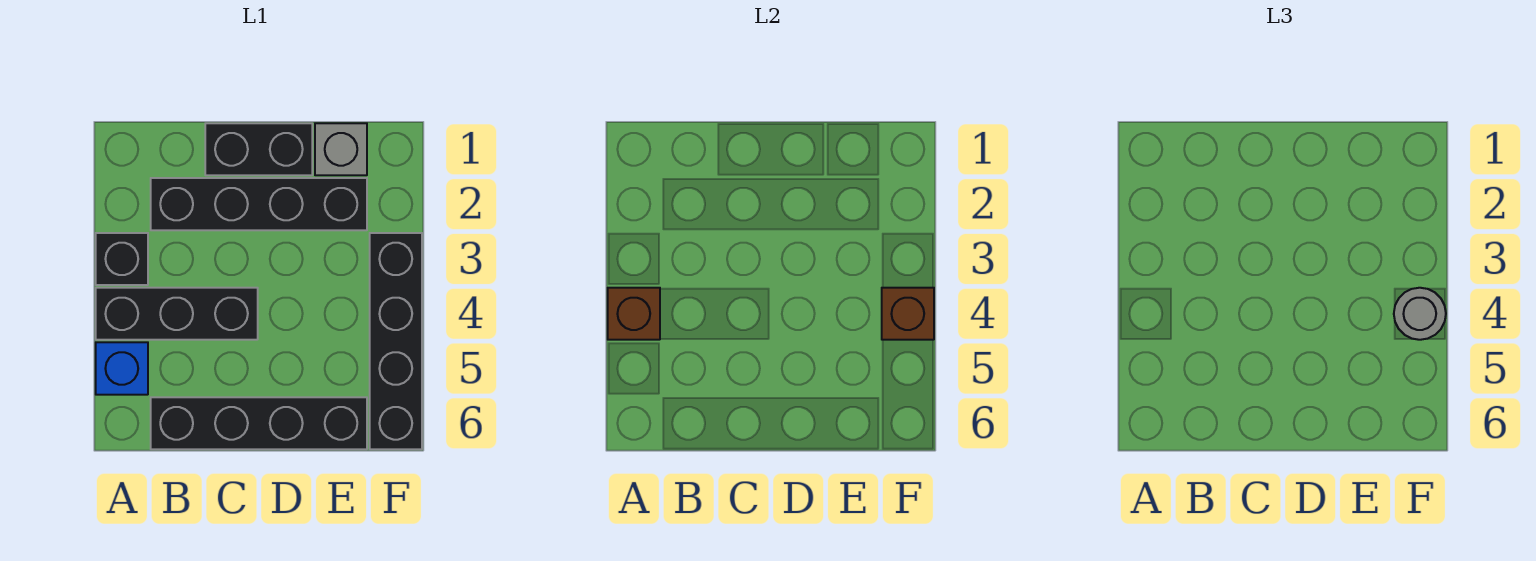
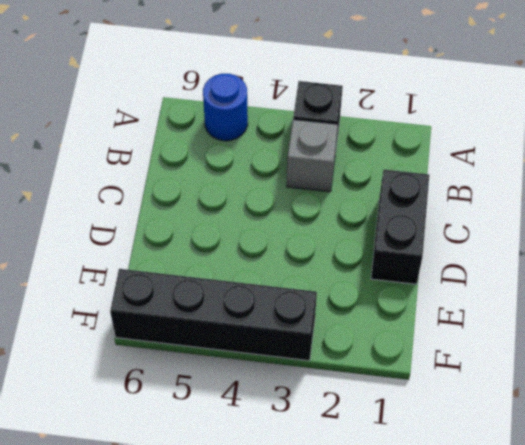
blue 1x1 round brick [203,74,248,141] -> blue 1x1 brick [96,342,148,395]
grey 1x1 brick [287,119,338,192] -> grey 1x1 brick moved to [315,123,367,175]
none -> black 1x3 brick [96,288,258,340]
none -> black 1x4 brick [151,178,367,230]

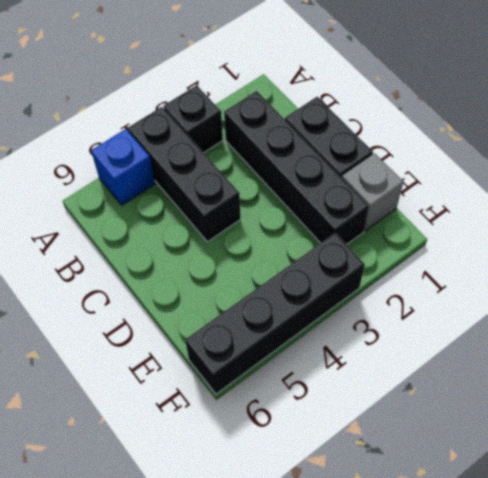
none -> black 1x4 brick [151,397,367,449]
none -> brown 1x1 brick [608,288,660,340]

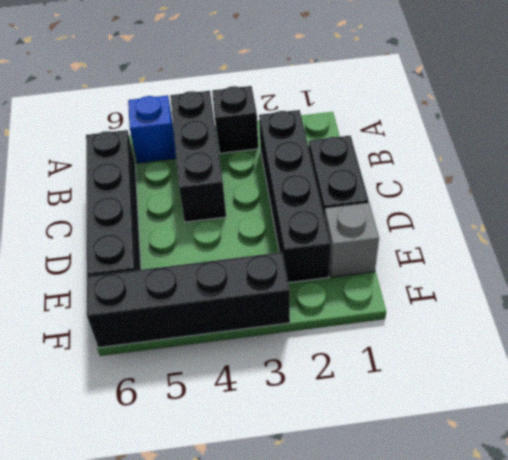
none -> brown 1x1 brick [608,288,660,340]
none -> brown 1x1 brick [882,288,934,340]

